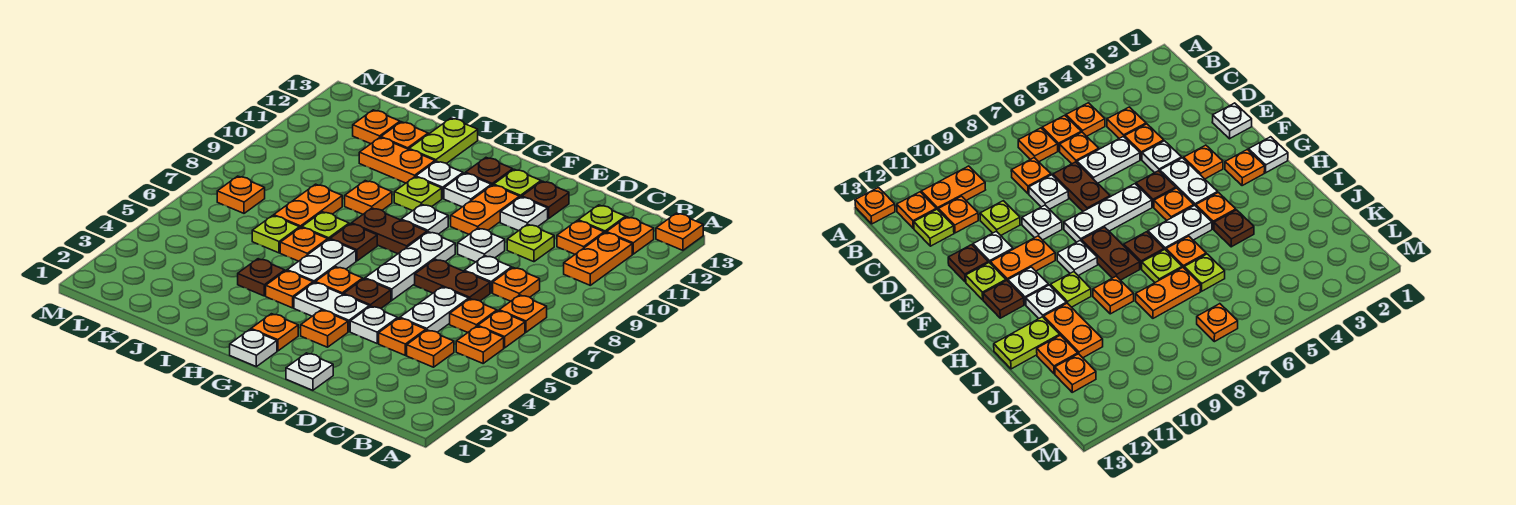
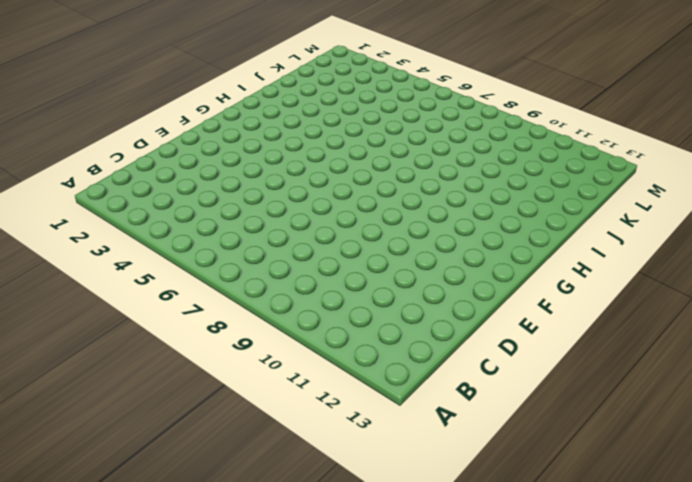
none -> orange 1x1 plate [656,213,703,250]
none -> orange 1x1 plate [456,326,504,363]
none -> orange 1x1 plate [478,311,525,348]
none -> orange 1x1 plate [499,295,547,332]

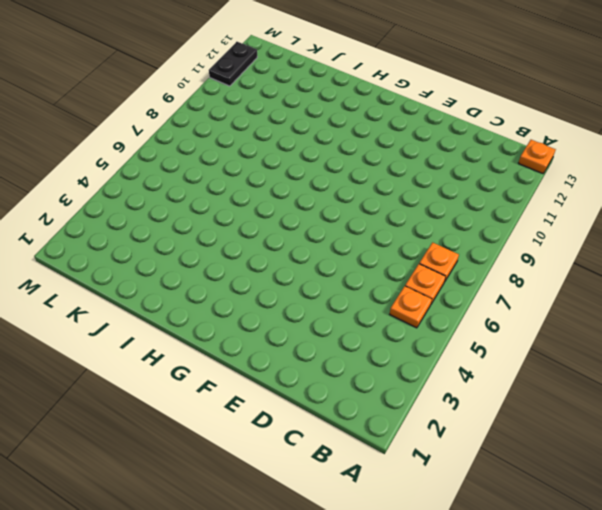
black 1x2 plate [209,42,257,86] -> none
none -> orange 1x2 plate [564,233,632,285]
none -> orange 1x1 plate [606,217,654,254]
none -> orange 1x1 plate [407,330,454,367]
none -> orange 1x1 plate [450,299,497,332]

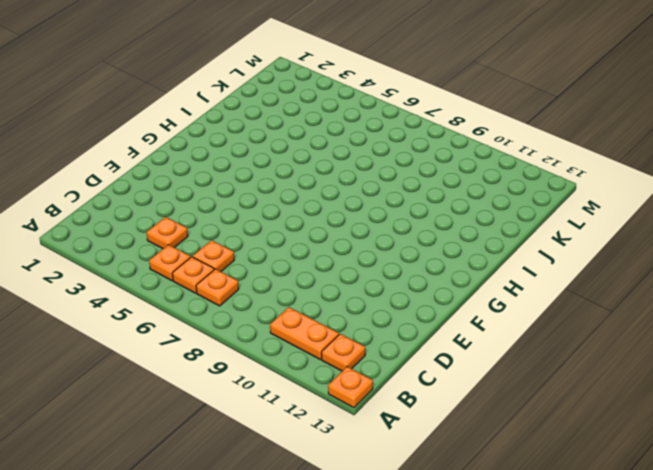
none -> orange 1x1 plate [493,268,540,301]
none -> orange 1x1 plate [557,221,604,254]
none -> lime 1x1 plate [578,205,626,233]
none -> orange 1x1 plate [379,318,426,355]

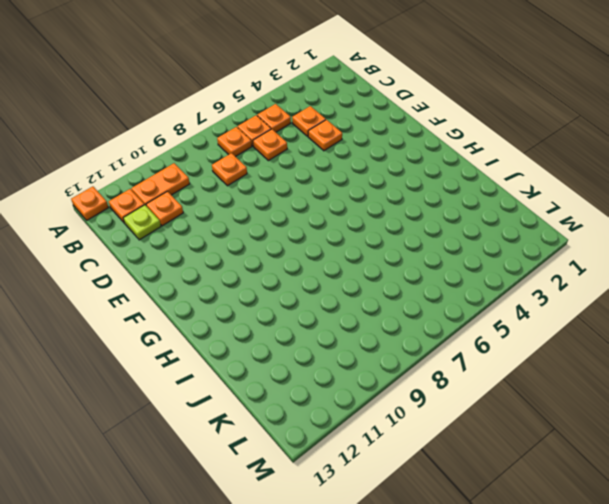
none -> white 1x2 plate [400,287,469,332]
none -> brown 1x2 plate [415,259,490,301]
none -> white 1x1 plate [464,256,512,293]
none -> lime 1x1 plate [507,224,554,262]

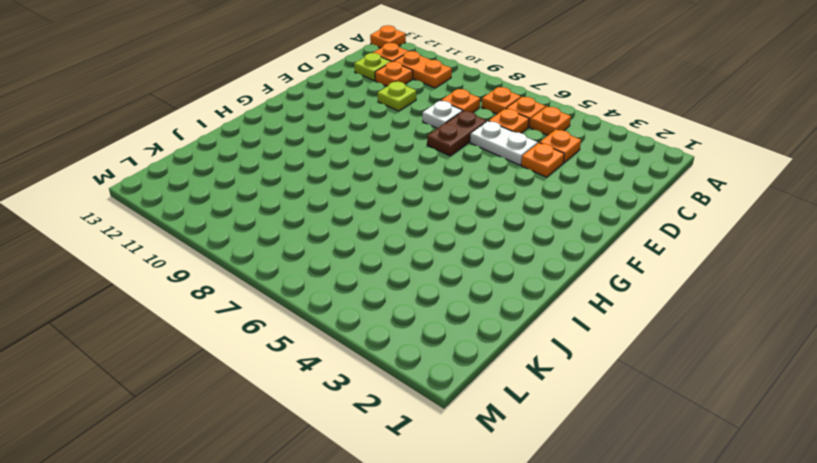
none -> white 1x1 plate [286,353,333,390]
none -> white 1x1 plate [350,306,398,343]
none -> white 1x1 plate [458,228,505,262]
none -> white 1x1 plate [500,197,548,231]

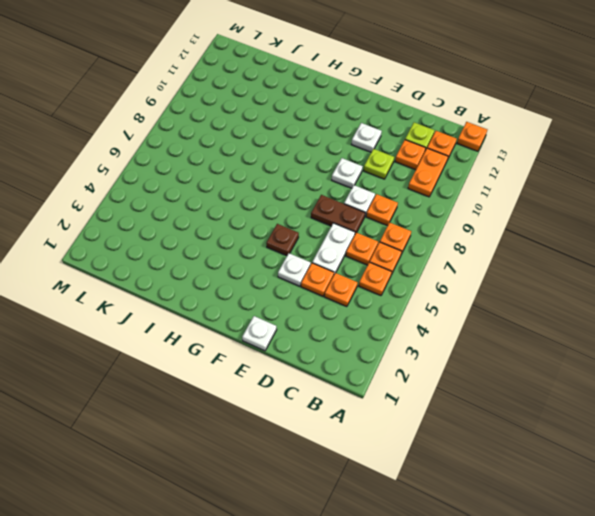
none -> brown 1x1 plate [522,181,569,218]
none -> orange 1x1 plate [301,310,348,347]
none -> white 1x2 plate [294,282,369,332]
none -> white 1x3 plate [365,232,455,300]

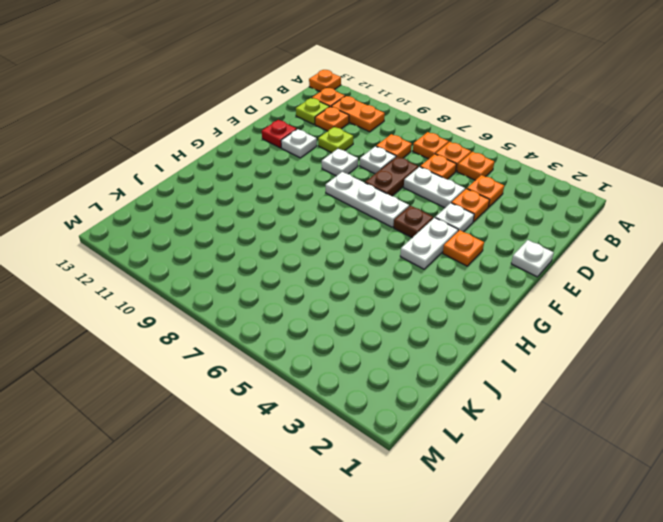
red 1x1 plate [262,120,297,148] -> brown 1x1 plate [522,181,569,218]
none -> orange 1x2 plate [451,185,520,234]
none -> lime 1x1 plate [494,169,541,197]
none -> white 1x1 plate [230,329,277,367]
none -> orange 1x1 plate [251,314,298,351]

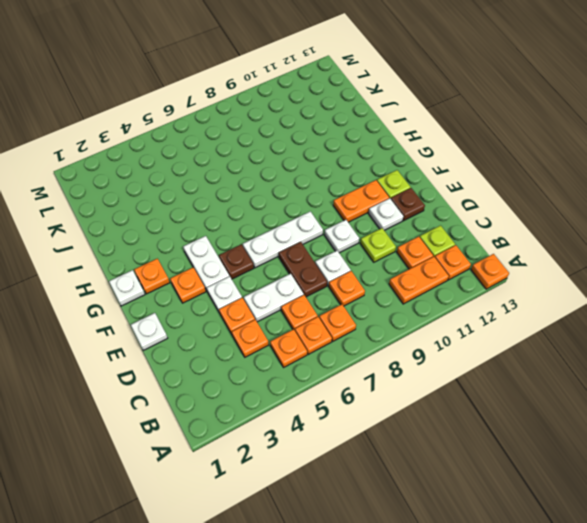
none -> orange 1x1 plate [315,267,363,294]
none -> brown 1x2 plate [352,208,427,254]
none -> white 1x1 plate [401,204,448,234]
none -> white 1x1 plate [444,173,491,207]

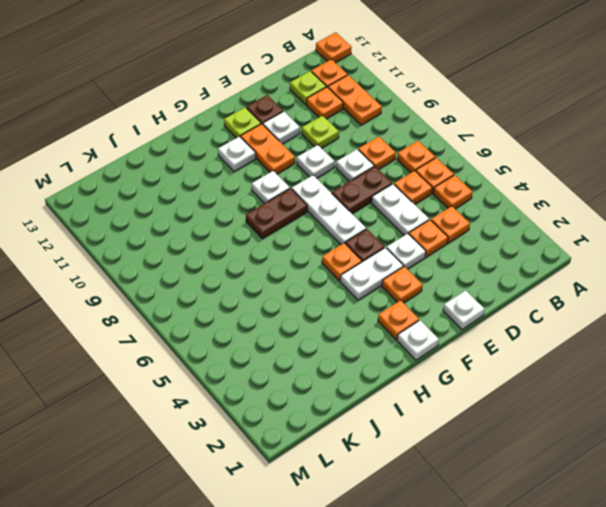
none -> brown 1x1 plate [466,158,513,186]
none -> orange 1x1 plate [266,271,313,308]
none -> white 1x2 plate [287,239,356,283]
none -> brown 1x1 plate [330,224,377,261]

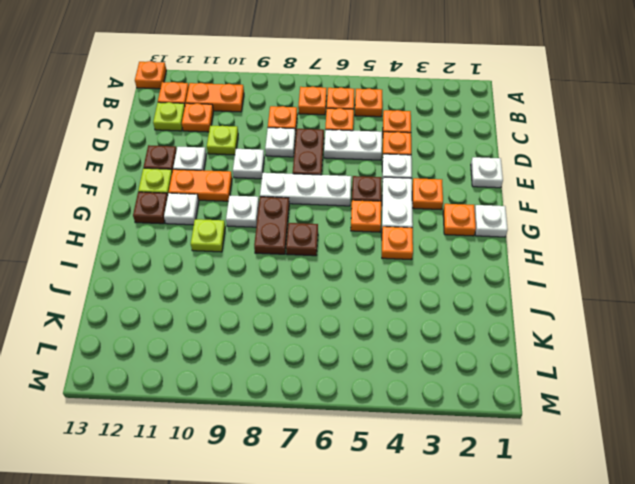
none -> white 1x2 plate [287,239,356,283]
none -> white 1x1 plate [416,161,463,198]
none -> brown 1x1 plate [238,259,285,296]
none -> orange 1x1 plate [280,228,328,261]

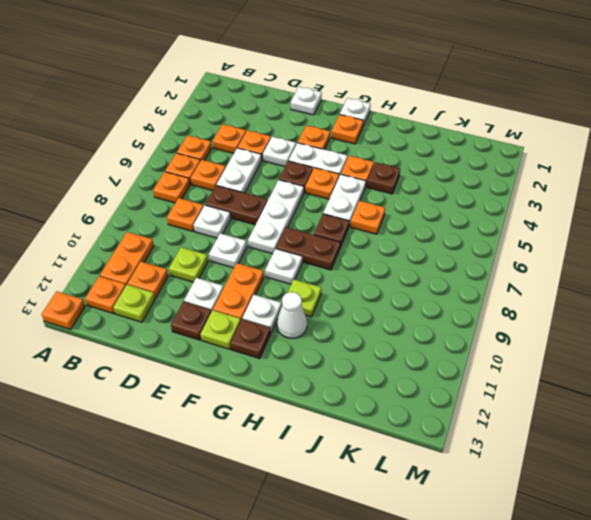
white 1x1 cone [277,292,307,338] -> white 1x1 plate [416,161,463,198]
none -> lime 1x1 plate [302,212,349,240]
none -> orange 1x1 plate [345,181,392,214]
none -> orange 1x2 plate [359,138,435,183]
none -> lime 1x2 plate [409,118,478,164]

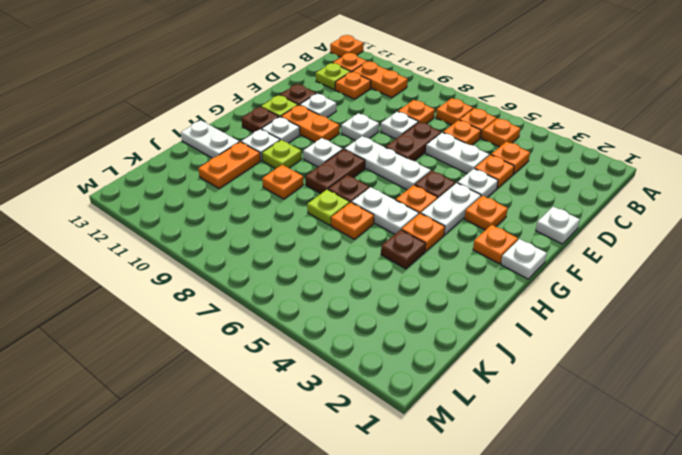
white 1x2 plate [181,120,239,158] -> lime 1x2 plate [409,118,478,164]
none -> lime 1x1 plate [507,224,554,262]
none -> lime 1x1 plate [252,216,300,253]
none -> orange 1x2 plate [274,184,342,228]
none -> orange 1x1 plate [381,122,428,149]

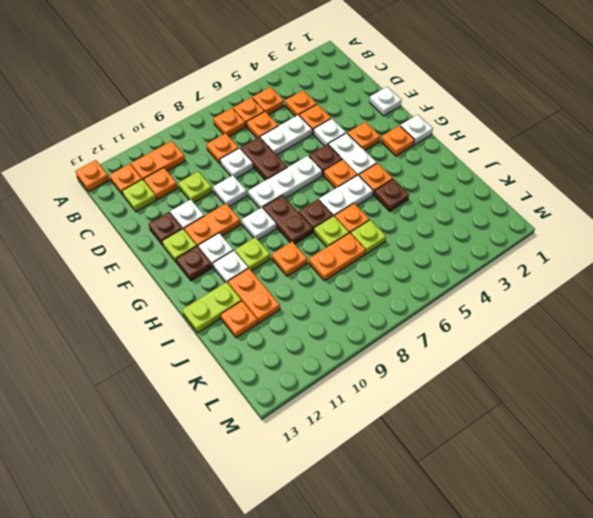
none -> orange 1x1 plate [353,110,400,144]
none -> orange 1x1 plate [217,176,265,213]

